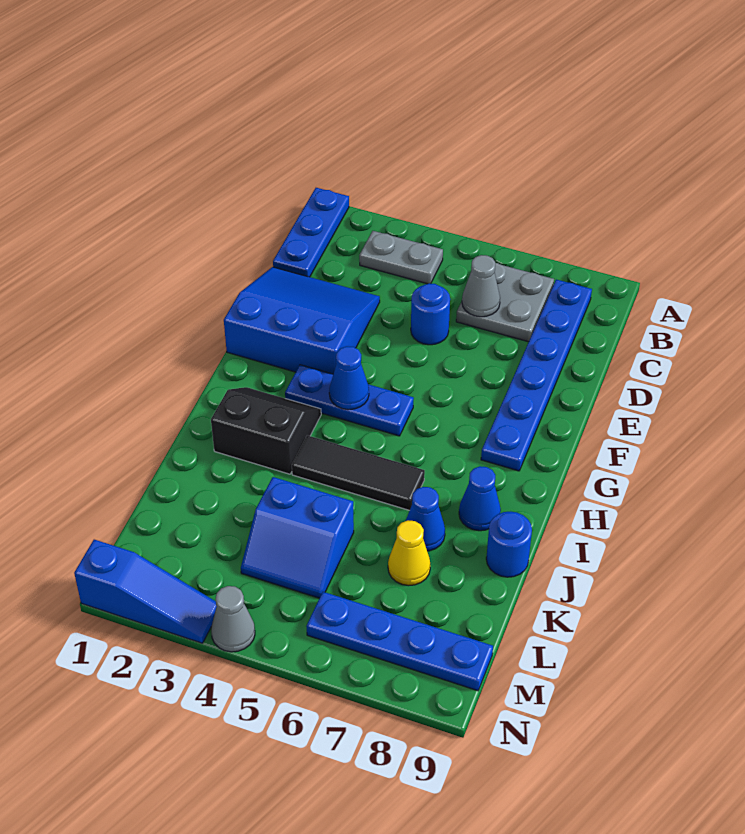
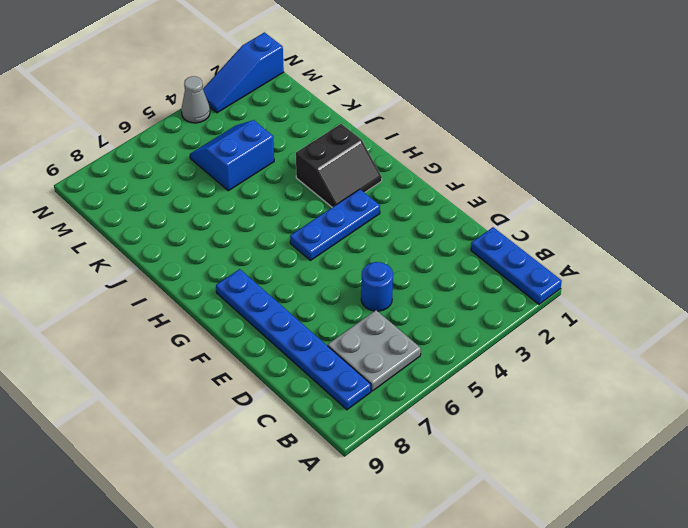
none -> grey 1x2 plate [359,231,443,284]
none -> blue 3x3 slope [224,267,380,374]
none -> black 1x3 tile [292,435,425,510]

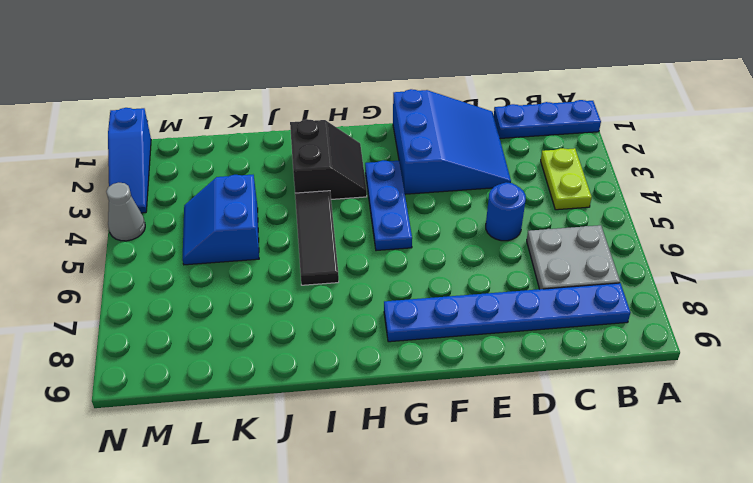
lime 1x2 plate [541,148,592,210] -> grey 1x2 plate [359,231,443,284]
none -> blue 1x1 cone [459,466,501,531]
none -> blue 1x1 cone [406,487,445,551]
none -> blue 1x1 round brick [486,512,532,577]

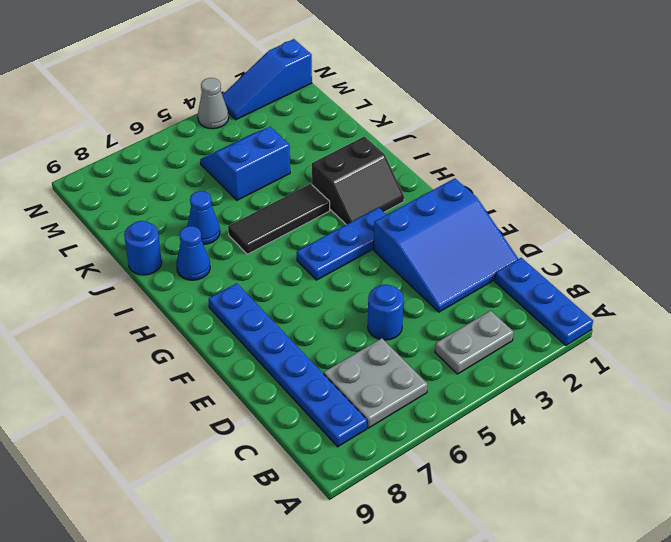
none -> yellow 1x1 cone [388,520,430,586]
none -> blue 1x4 plate [306,592,493,691]
none -> grey 1x1 cone [462,255,500,317]

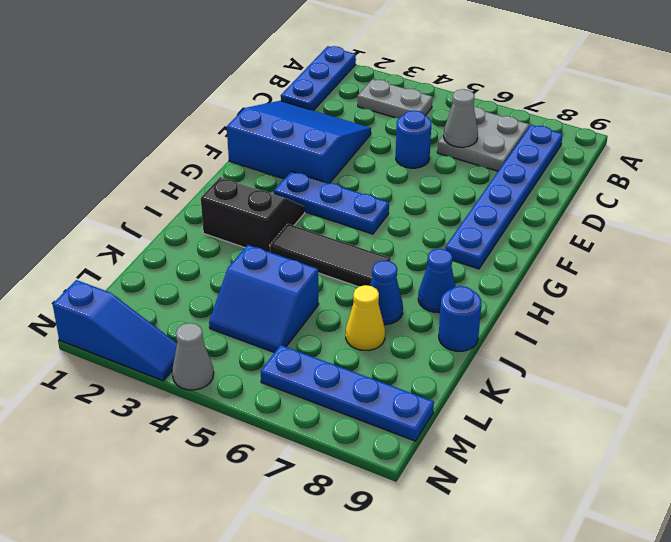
none -> blue 1x1 cone [329,346,369,410]

